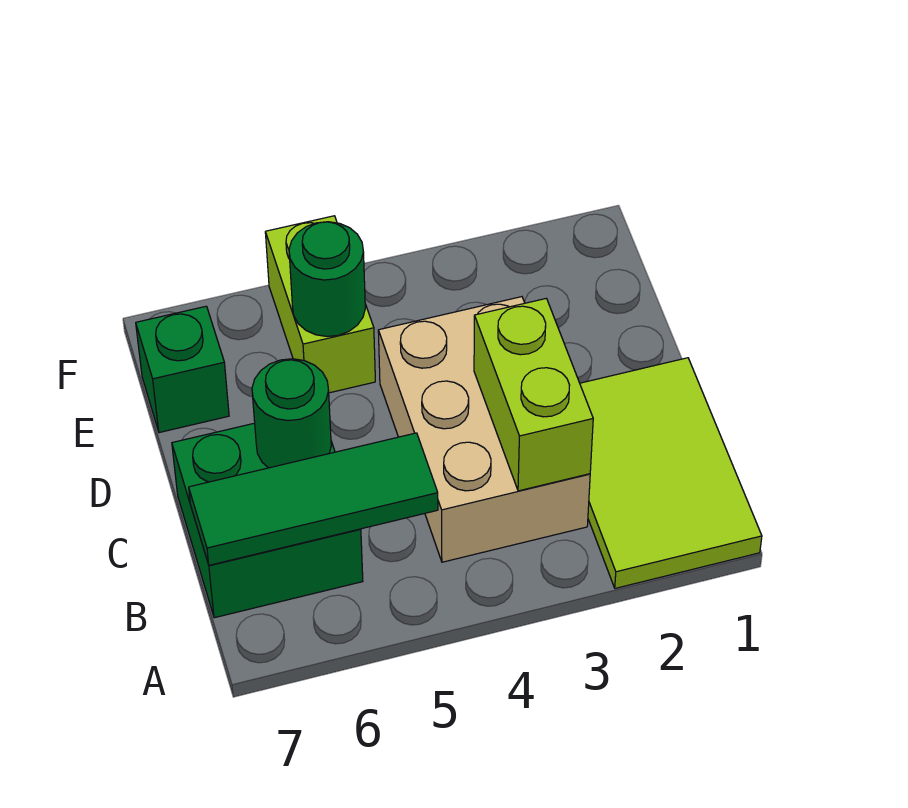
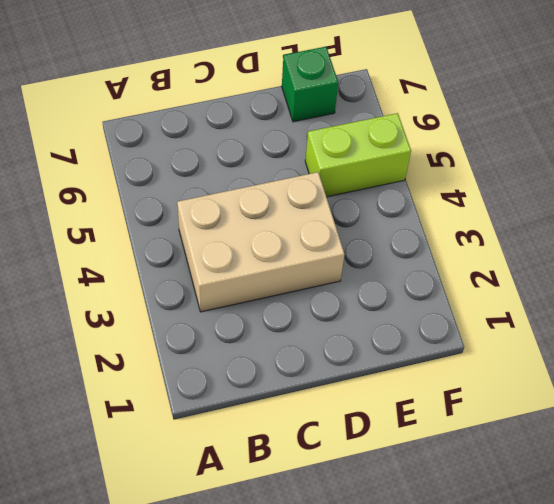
none -> lime 2x3 tile [580,358,762,588]
none -> green 2x2 brick [172,423,363,618]

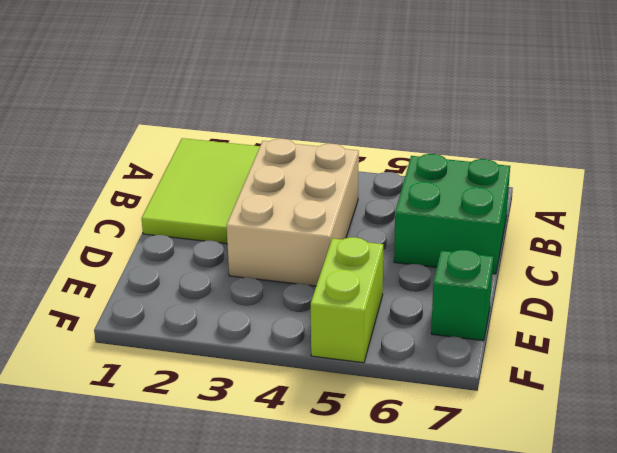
none -> lime 1x2 brick [474,298,593,491]
none -> green 1x3 tile [189,433,438,565]

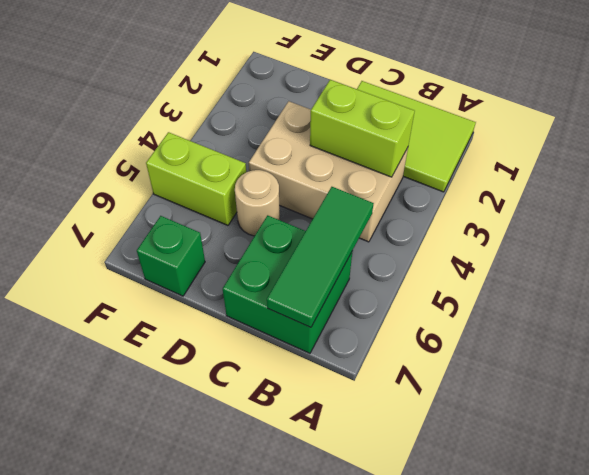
tan 1x1 round brick [235,170,280,236] -> none
none -> green 1x1 round brick [252,359,331,468]
none -> green 1x1 round brick [289,222,365,336]

